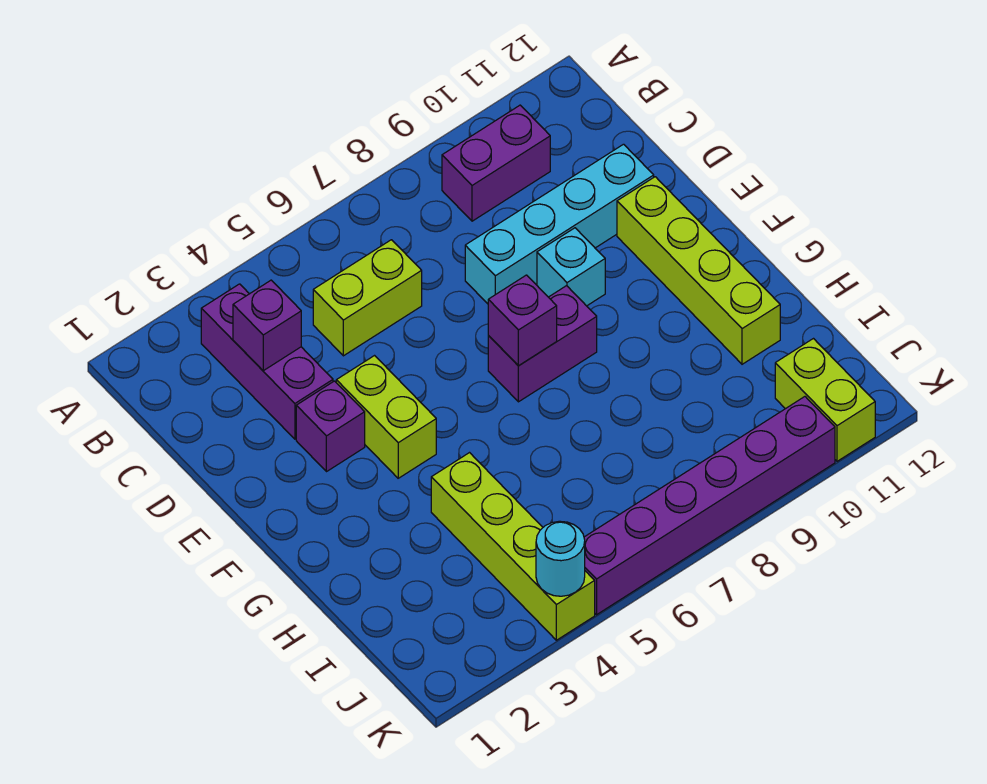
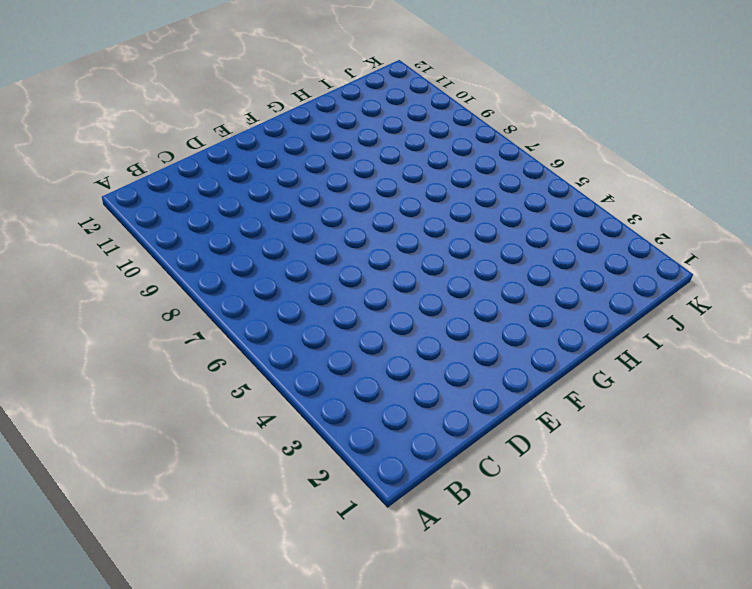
none -> purple 1x3 brick [201,284,333,439]
none -> purple 1x2 brick [442,105,550,221]
none -> lime 1x2 brick [313,240,422,356]

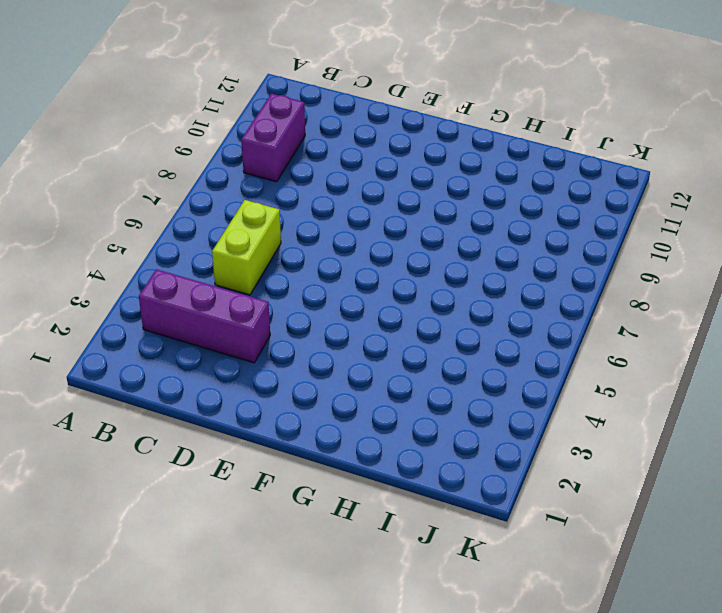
none -> cyan 1x4 brick [465,144,654,304]
none -> purple 1x1 brick [296,381,365,472]
none -> lime 1x2 brick [336,356,436,478]

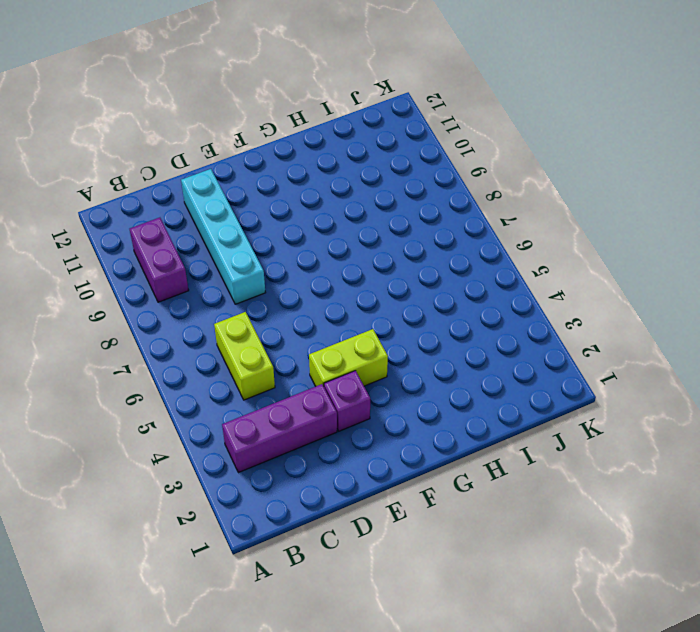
none -> cyan 1x1 brick [537,228,605,306]
none -> lime 1x4 brick [617,177,780,364]
none -> purple 1x2 brick [488,286,597,402]

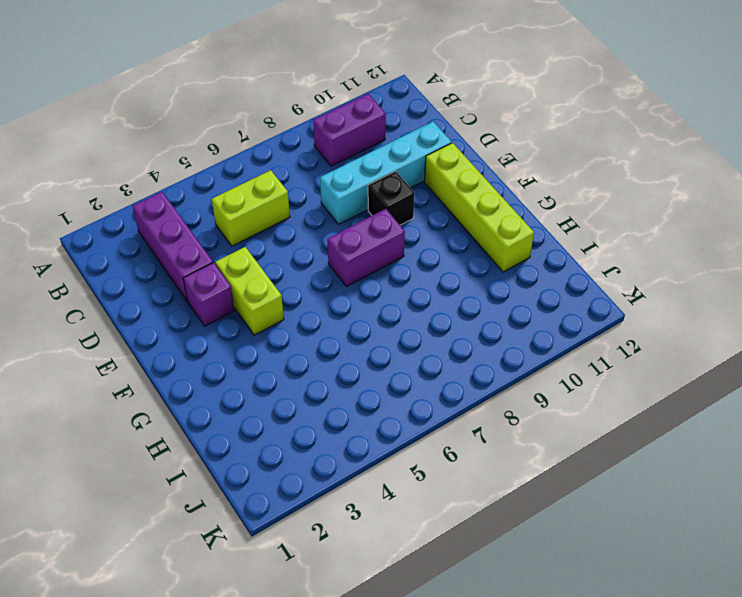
black 1x1 brick [368,171,414,225] -> cyan 1x1 brick [537,228,605,306]
none -> lime 1x4 brick [431,453,595,640]
none -> lime 1x2 brick [775,339,875,461]
none -> purple 1x6 brick [584,397,835,615]

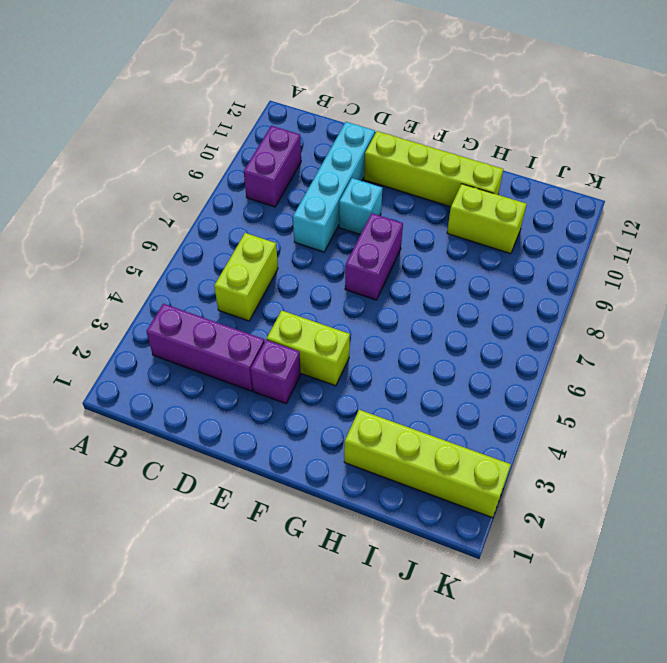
lime 1x4 brick [344,410,511,518] -> lime 1x4 brick moved to [431,453,595,640]
lime 1x2 brick [447,184,527,254] -> lime 1x2 brick moved to [775,339,875,461]
none -> purple 1x6 brick [584,397,835,615]
none -> purple 1x1 brick [233,280,301,371]
none -> purple 1x1 brick [488,275,557,366]

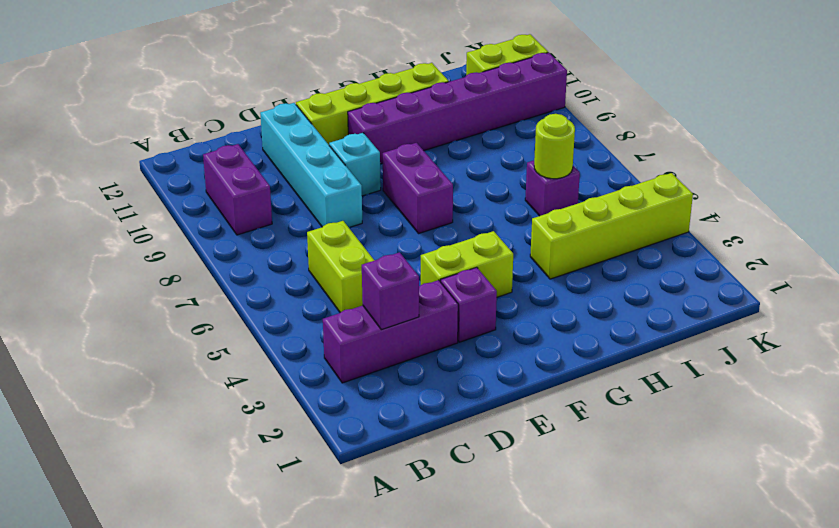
purple 1x6 brick [348,53,567,164] -> purple 1x6 brick turned to [584,397,835,615]
purple 1x1 brick [525,161,580,216] -> purple 1x1 brick moved to [488,275,557,366]
lime 1x1 round brick [534,114,575,179] -> none
none -> cyan 1x1 round brick [536,521,585,596]

